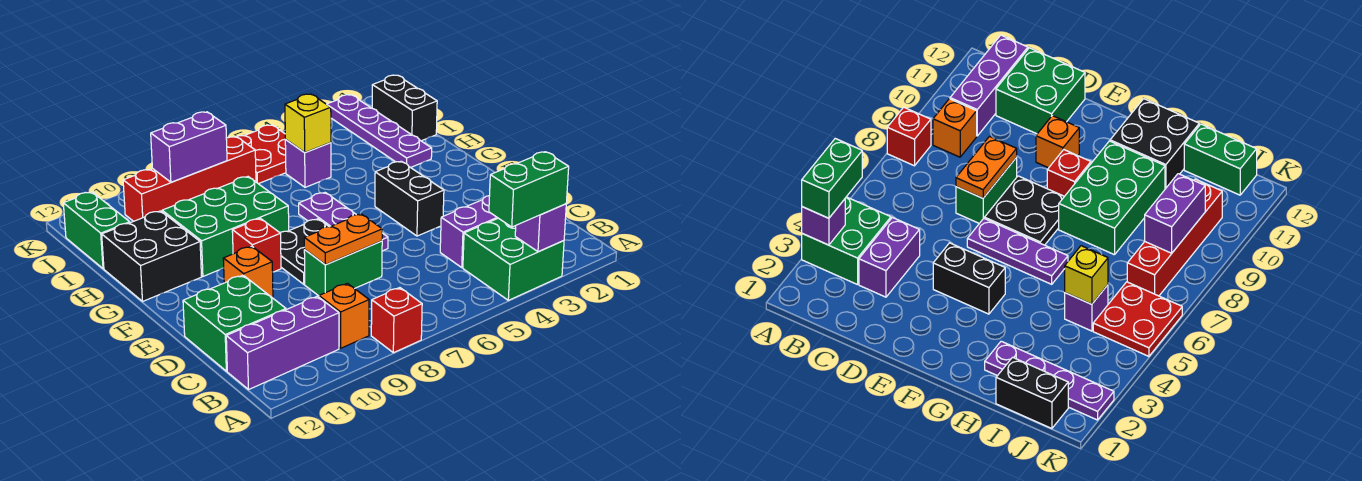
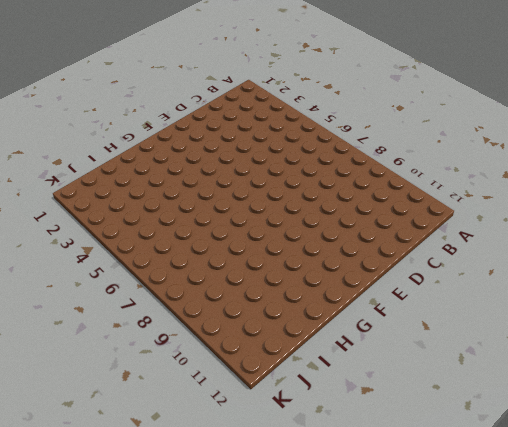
none -> green 2x2 brick [463,218,564,300]
none -> red 1x1 brick [371,288,422,353]
none -> orange 1x1 brick [319,283,369,348]

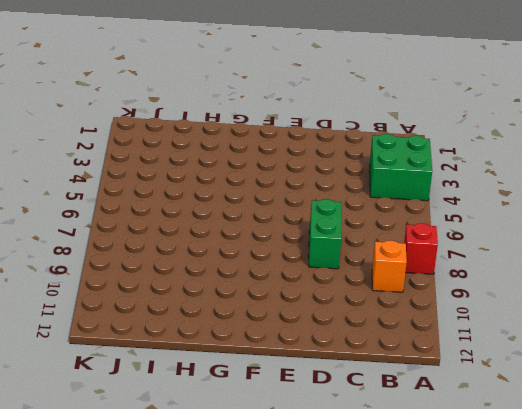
none -> purple 1x3 brick [226,296,339,390]
none -> purple 1x2 brick [440,196,498,267]
none -> green 2x2 brick [183,275,286,371]

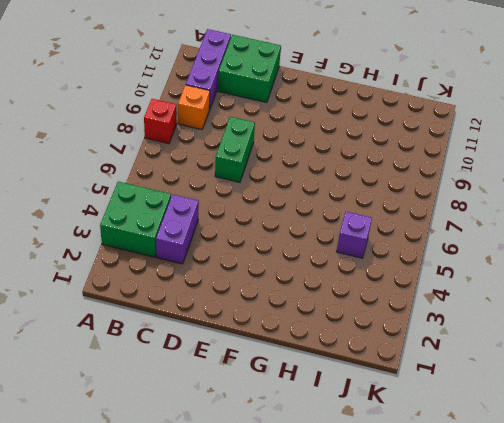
none -> black 1x2 brick [375,161,444,236]
none -> purple 1x3 plate [299,193,388,251]
none -> black 2x2 plate [280,219,329,284]

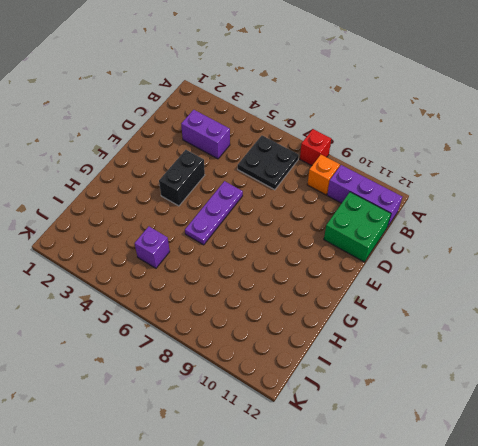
black 2x2 plate [238,136,299,190] -> black 2x2 plate moved to [280,219,329,284]
none -> green 2x2 brick [463,218,564,300]
none -> green 1x2 brick [304,241,382,296]
none -> orange 1x1 brick [223,246,273,298]

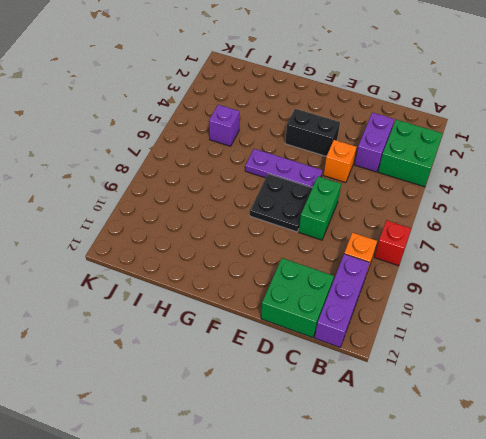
orange 1x1 brick [323,140,356,183] -> orange 1x1 brick moved to [223,246,273,298]
none -> red 1x1 brick [232,218,281,272]
none -> green 2x3 brick [162,177,289,276]
none -> black 2x2 brick [102,211,201,301]

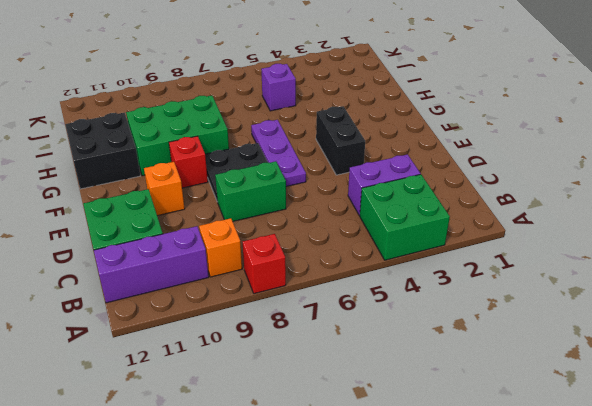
none -> purple 1x4 plate [327,95,432,168]
none -> black 1x2 brick [372,75,437,141]
none -> green 1x2 brick [63,192,130,269]

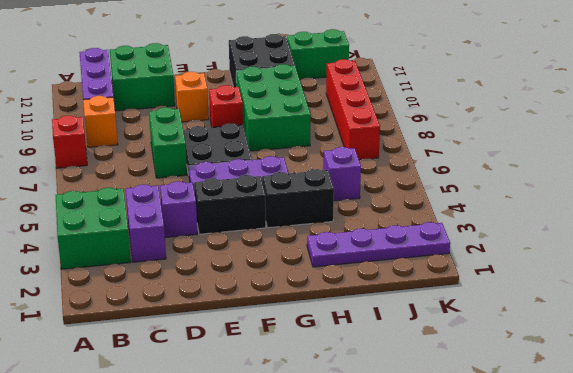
purple 1x1 brick [160,181,197,237] -> purple 1x1 brick moved to [515,204,566,252]
black 1x2 brick [262,169,334,228] -> black 1x2 brick moved to [372,75,437,141]
none -> red 2x2 plate [236,125,286,184]
none -> orange 1x2 plate [304,214,382,265]
none -> yellow 1x1 brick [285,94,331,153]

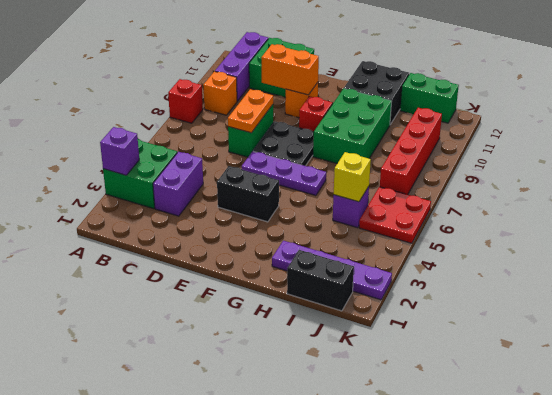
orange 1x2 brick [261,44,319,95] -> none
none -> purple 1x2 brick [151,112,227,182]
none -> green 1x2 brick [489,152,569,227]

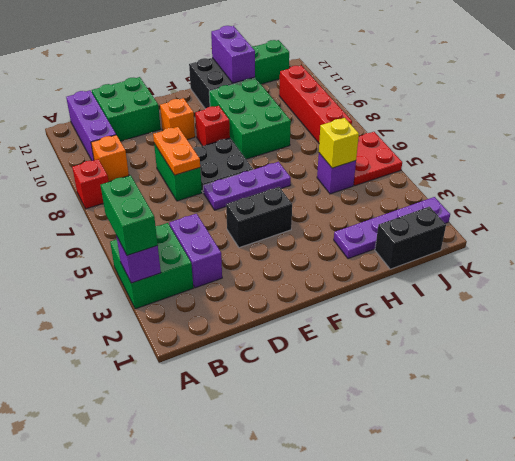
purple 1x2 brick [211,26,255,83] -> purple 1x2 brick moved to [151,112,227,182]

